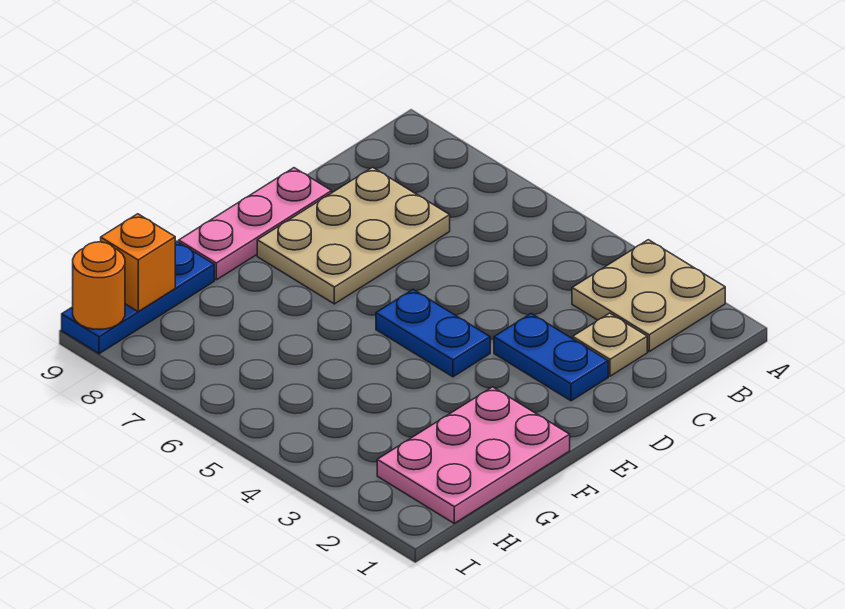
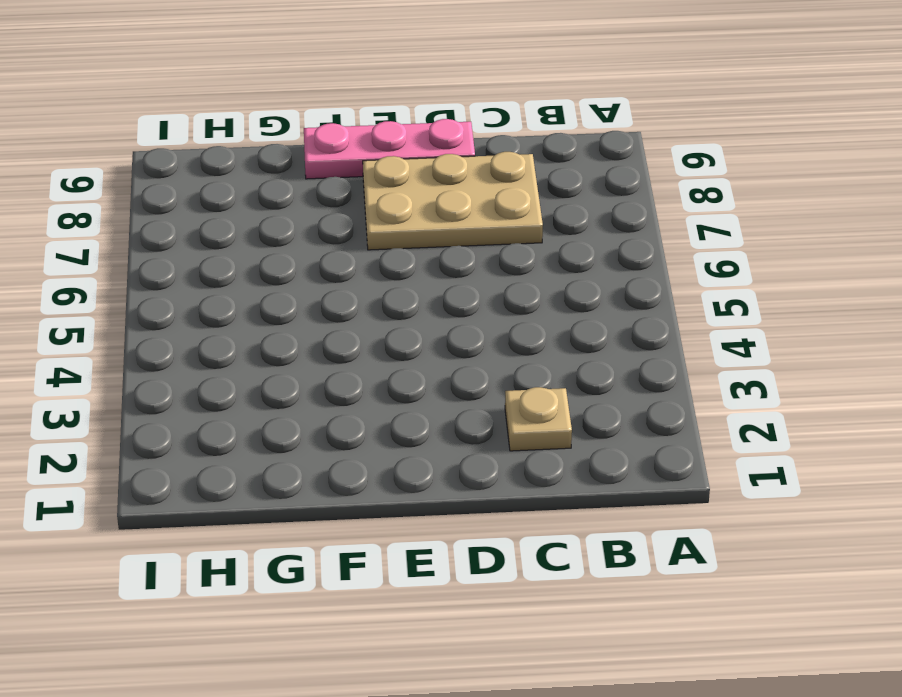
none -> tan 2x2 plate [572,240,725,352]
none -> blue 1x2 plate [494,314,608,401]

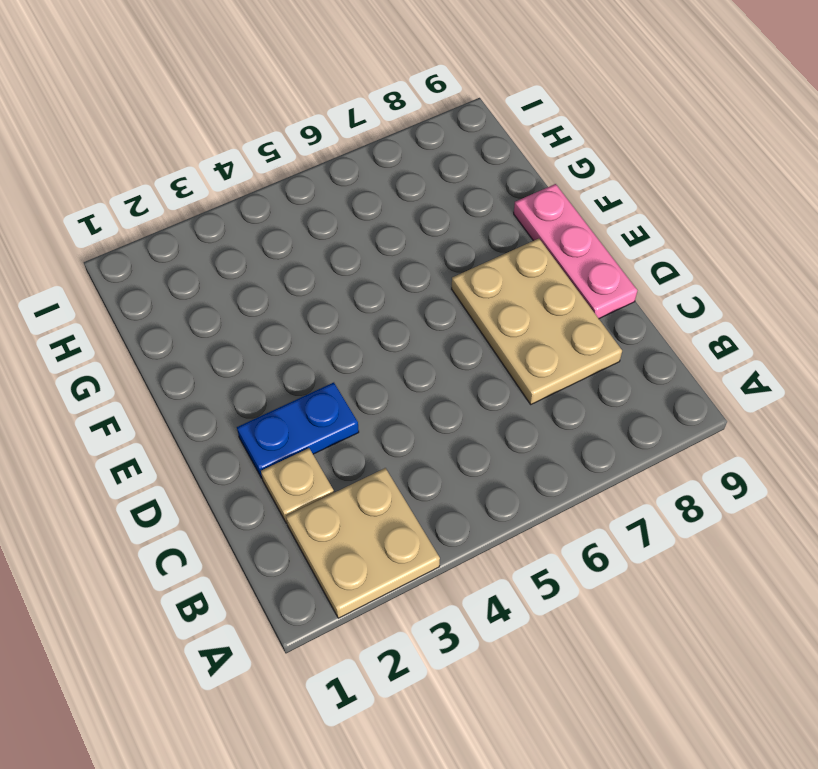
none -> blue 1x2 plate [376,290,490,377]
none -> pink 2x3 plate [377,387,570,523]

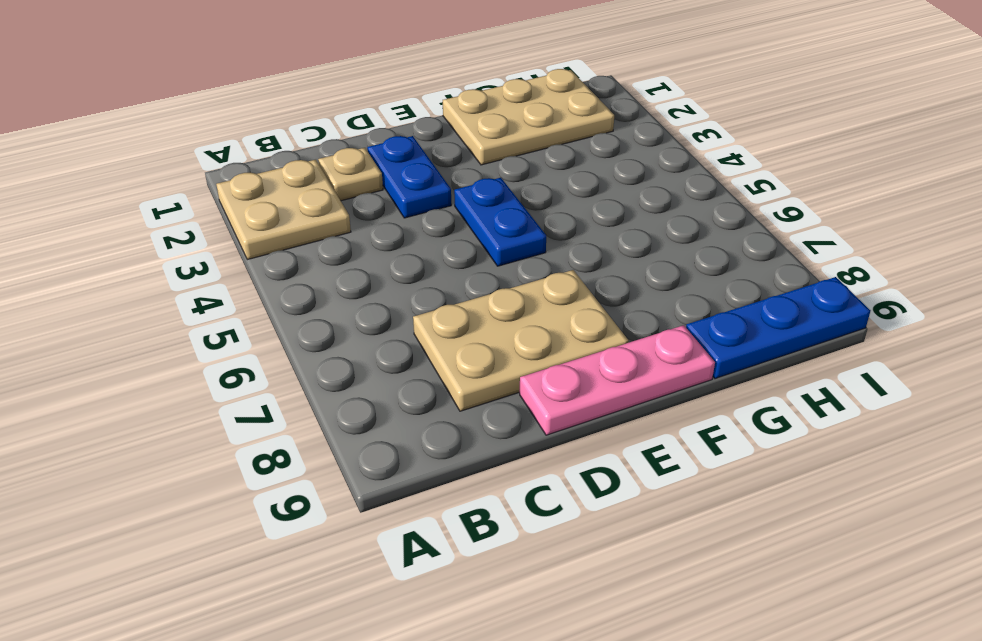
tan 2x3 plate [443,69,614,165] -> pink 2x3 plate [377,387,570,523]
none -> orange 1x1 brick [101,214,175,312]
none -> orange 1x1 round brick [73,242,125,329]

